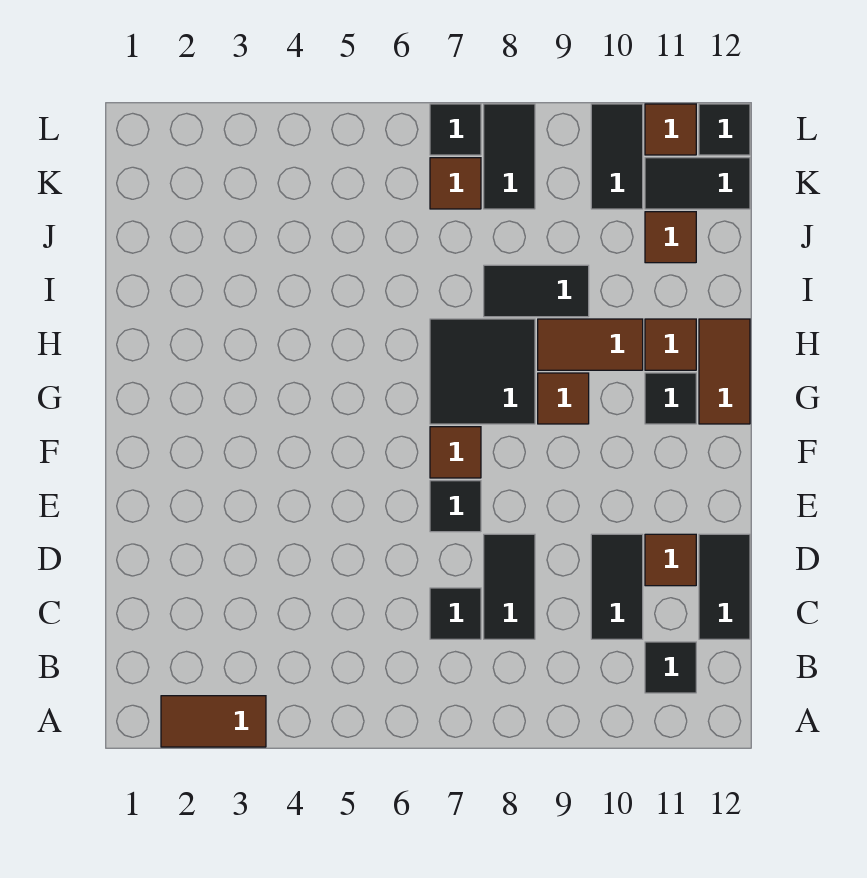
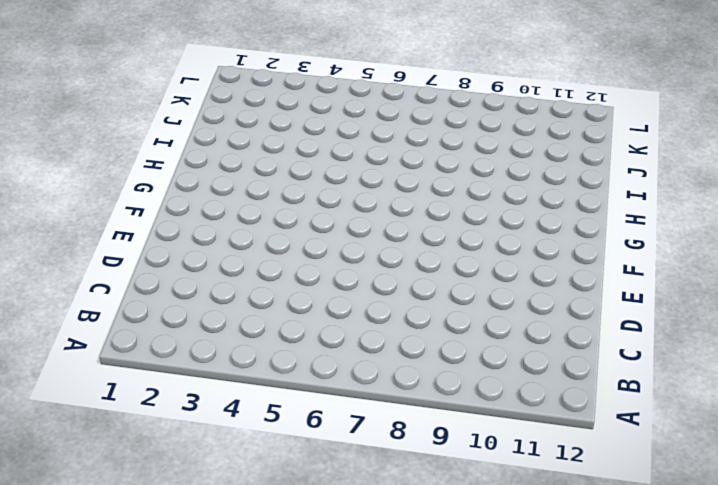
none -> brown 1x2 tile [161,696,266,747]
none -> black 1x1 tile [645,642,696,693]
none -> black 1x1 tile [430,588,481,639]

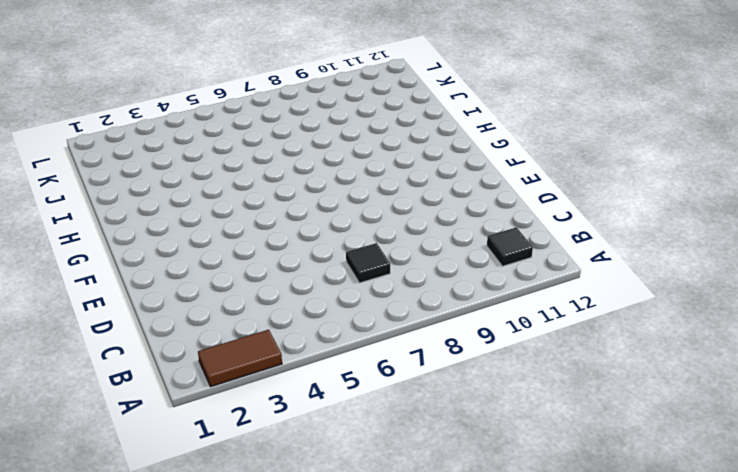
none -> black 1x2 tile [484,534,535,639]
none -> black 1x2 tile [591,534,643,639]
none -> black 1x2 tile [699,534,750,639]

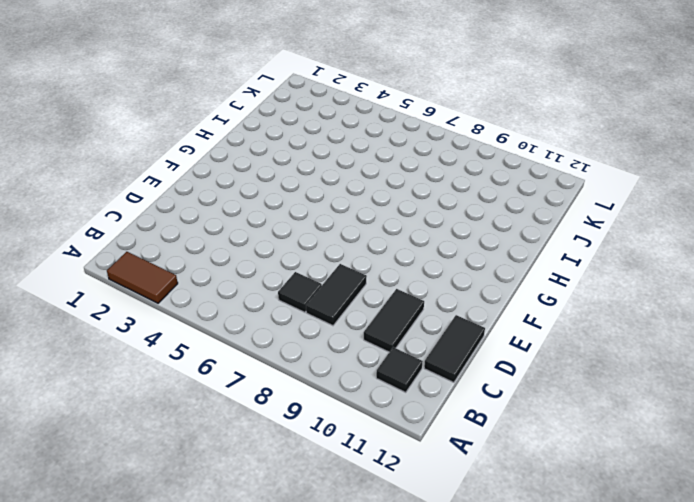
none -> brown 1x1 tile [645,534,696,586]
none -> black 1x1 tile [430,481,481,532]
none -> brown 1x1 tile [430,427,481,478]

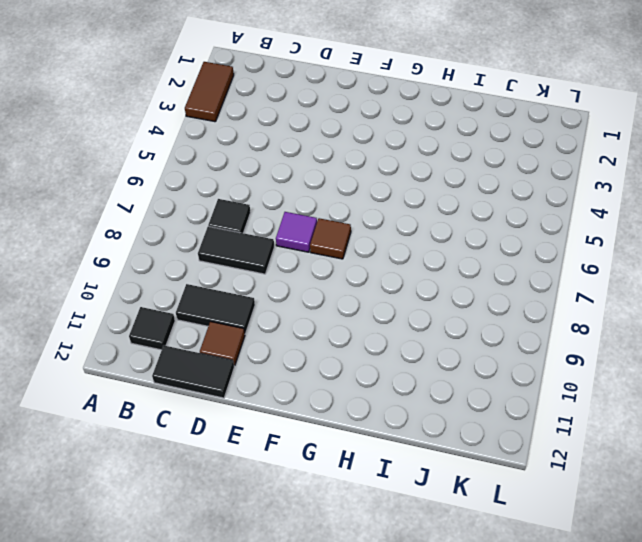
purple 1x1 tile [276,212,317,252] -> black 1x1 tile [430,481,481,532]
none -> black 2x2 tile [430,319,535,424]
none -> brown 1x1 tile [538,373,589,424]
none -> black 1x1 tile [645,373,696,424]

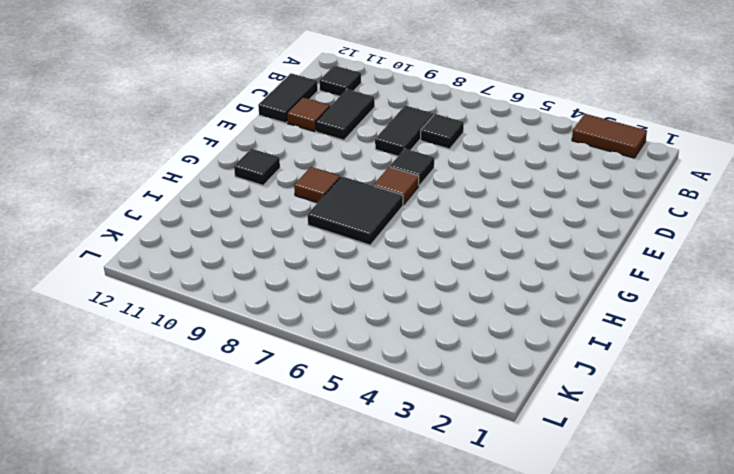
none -> brown 1x2 tile [699,319,750,424]
none -> brown 1x2 tile [538,319,643,370]
none -> brown 1x1 tile [645,319,696,370]

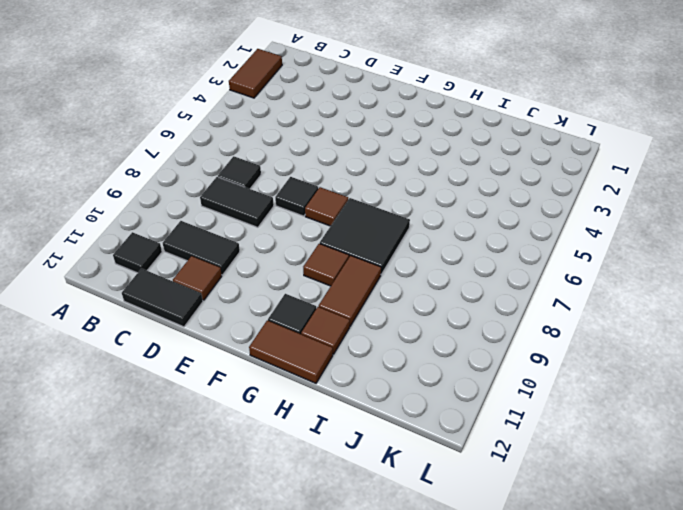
none -> black 1x2 tile [484,265,589,317]
none -> brown 1x1 tile [645,212,696,263]
none -> brown 1x1 tile [430,158,481,209]

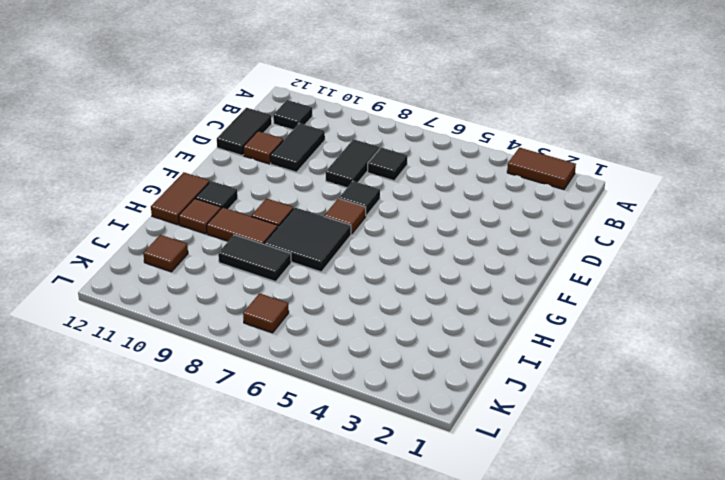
none -> black 1x2 tile [484,104,535,209]
none -> black 1x2 tile [591,104,643,209]
none -> black 1x2 tile [645,158,750,209]

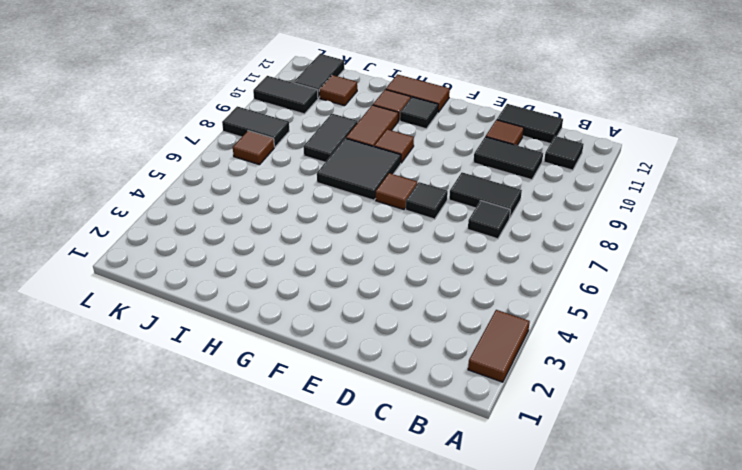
none -> black 1x1 tile [430,104,481,155]
none -> brown 1x1 tile [645,104,696,155]
none -> black 1x1 tile [699,104,750,155]

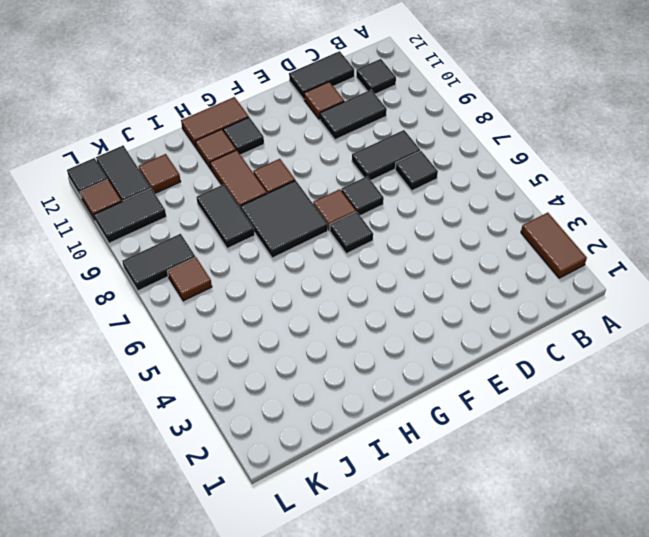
black 1x1 tile [330,212,373,254] -> black 1x1 tile moved to [430,104,481,155]

